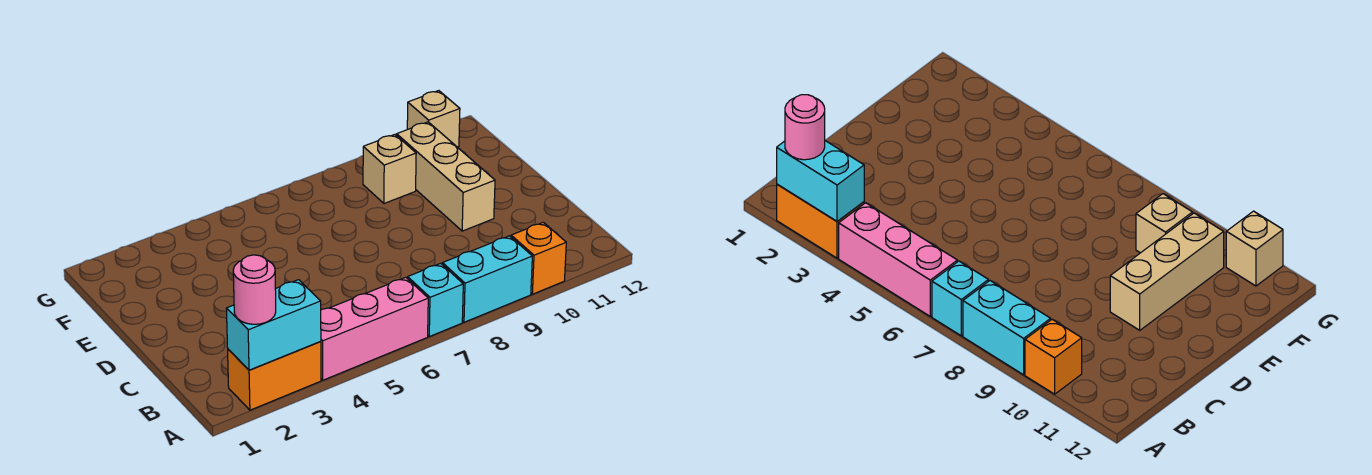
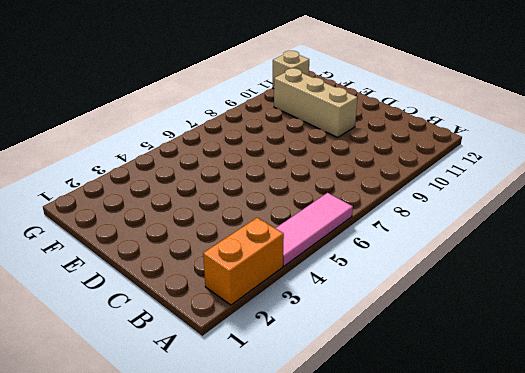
pink 1x3 tile [276,193,353,266] -> pink 1x3 brick [321,277,428,380]
none -> cyan 1x1 brick [408,263,463,337]
none -> cyan 1x2 brick [442,236,532,322]

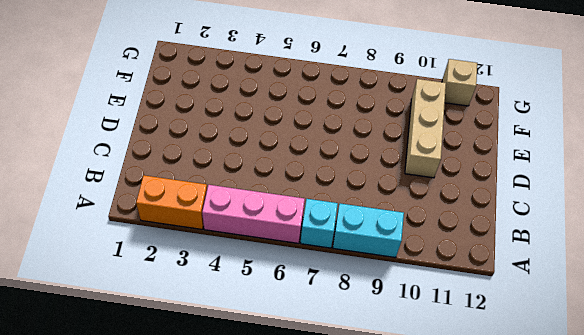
none -> orange 1x1 brick [511,222,566,294]
none -> tan 1x1 brick [363,135,416,203]

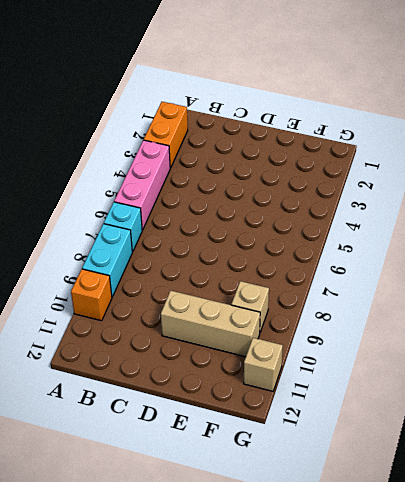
none -> cyan 1x2 brick [226,280,321,370]
none -> pink 1x1 round brick [233,255,276,324]

